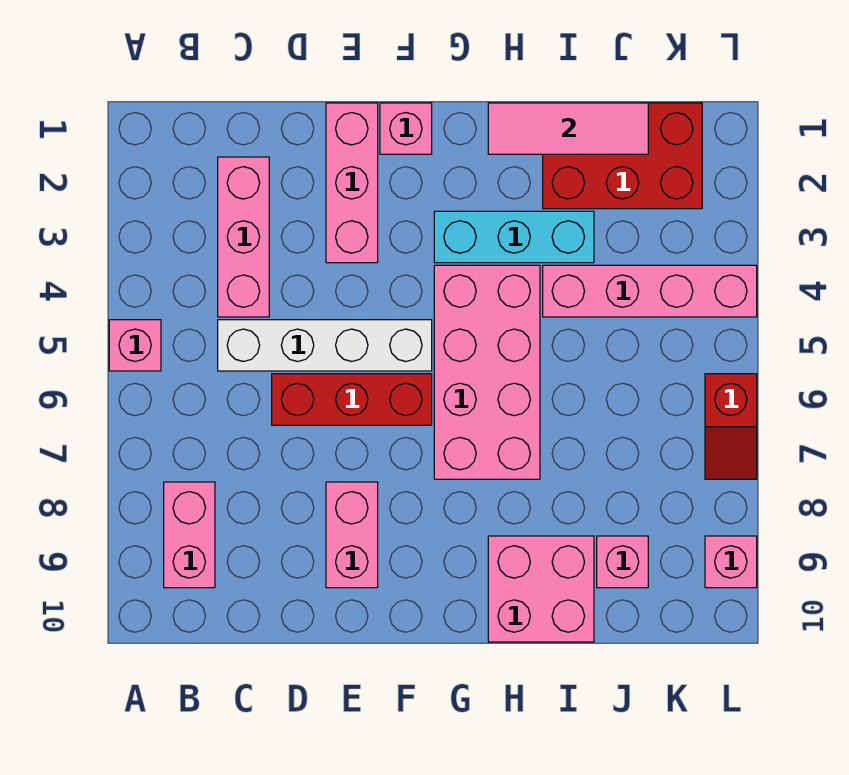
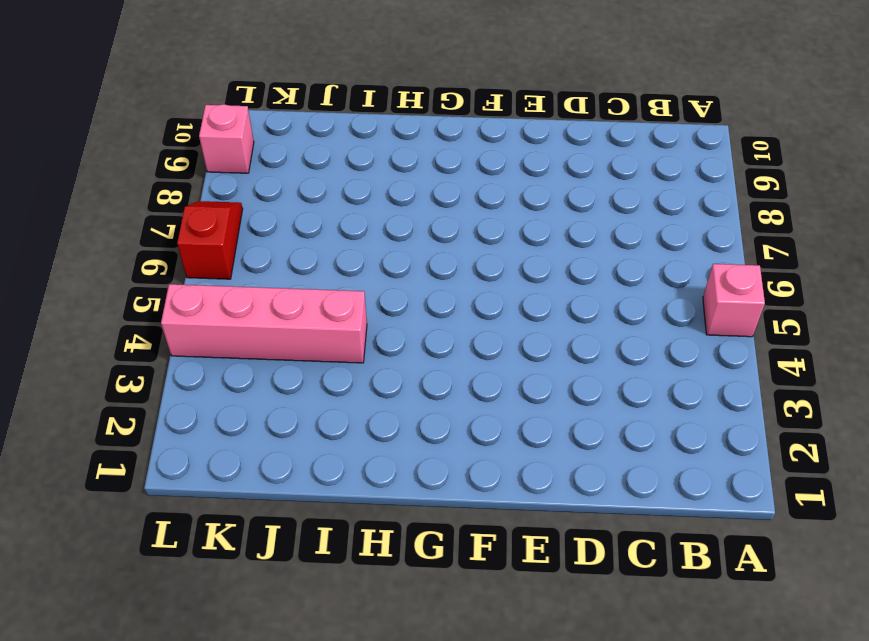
none -> pink 1x2 brick [164,482,215,588]
none -> pink 1x3 brick [218,157,269,317]
none -> white 1x4 brick [218,320,432,371]

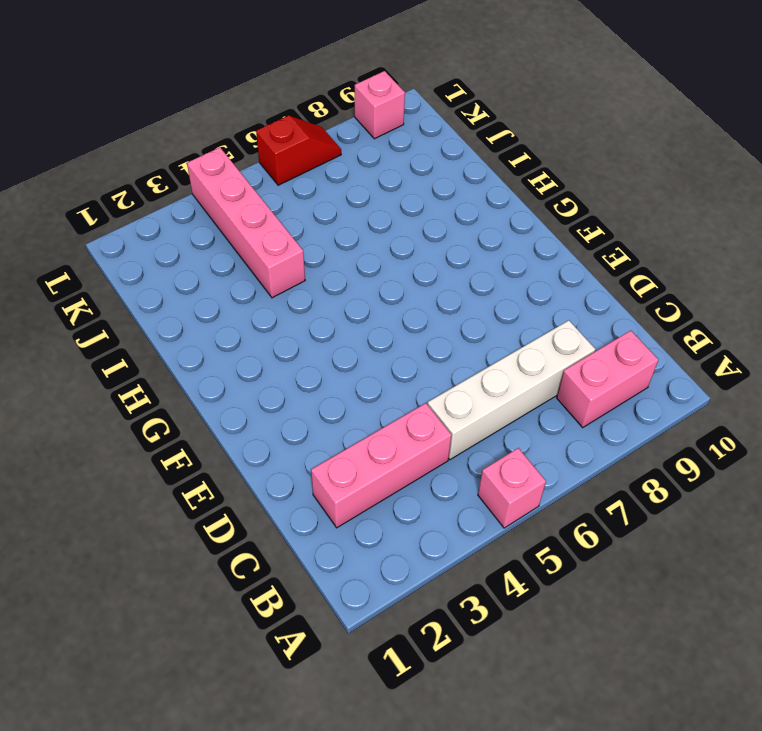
white 1x4 brick [427,320,595,460] -> white 1x4 brick turned to [218,320,432,371]
none -> red 1x3 brick [272,374,432,425]
none -> pink 1x3 brick [326,103,378,263]
none -> pink 1x2 brick [326,482,378,588]

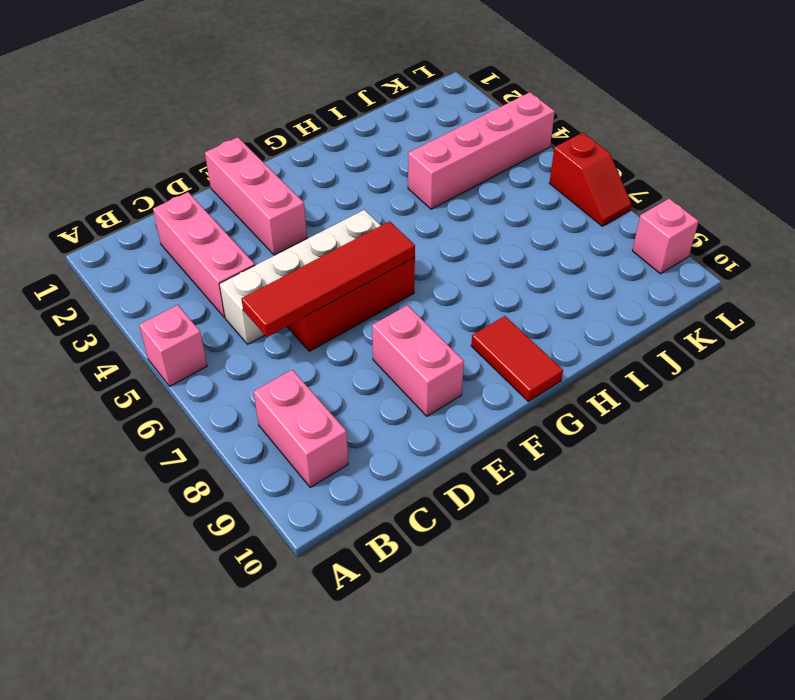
red 1x4 tile [241,221,415,337] -> none
red 1x2 tile [471,316,563,402] -> none
none -> pink 1x1 brick [380,103,432,154]
none -> cyan 1x3 brick [434,211,594,263]
none -> pink 2x4 brick [434,265,540,479]

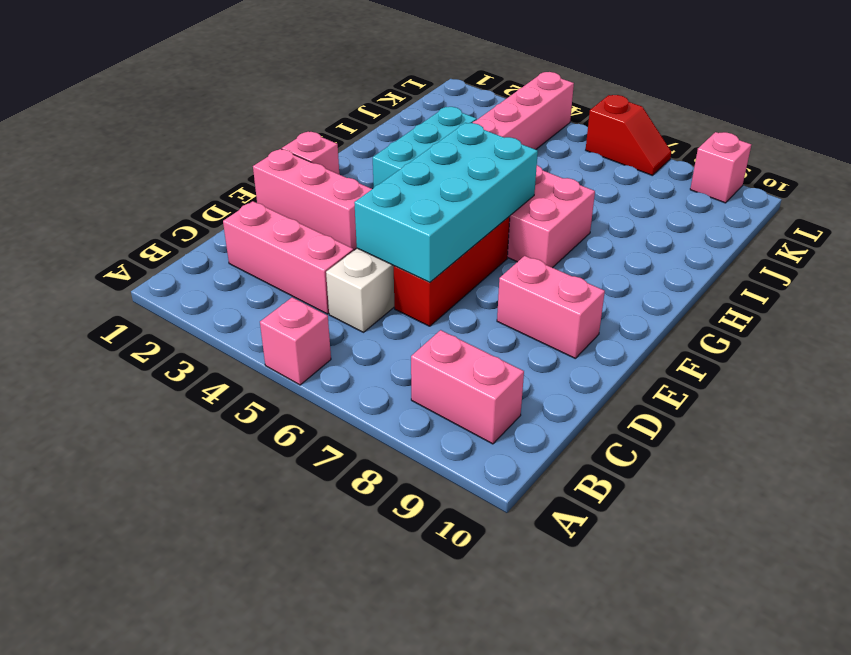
cyan 2x4 brick [354,123,538,283] -> none
none -> pink 2x2 brick [488,536,594,642]
none -> red 2x3 brick [543,103,702,209]
none -> pink 1x1 brick [597,536,648,588]

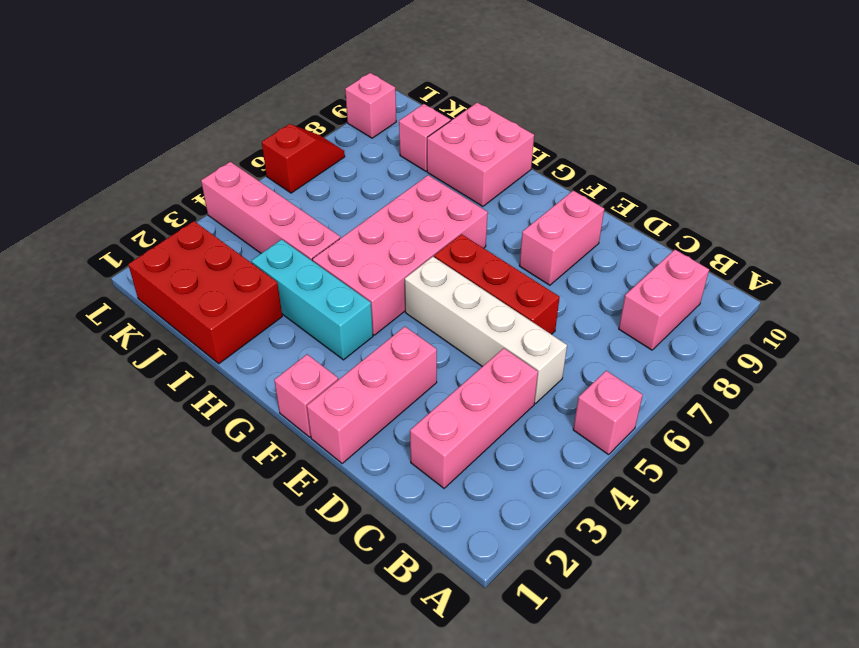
none -> pink 1x3 tile [488,103,648,154]

